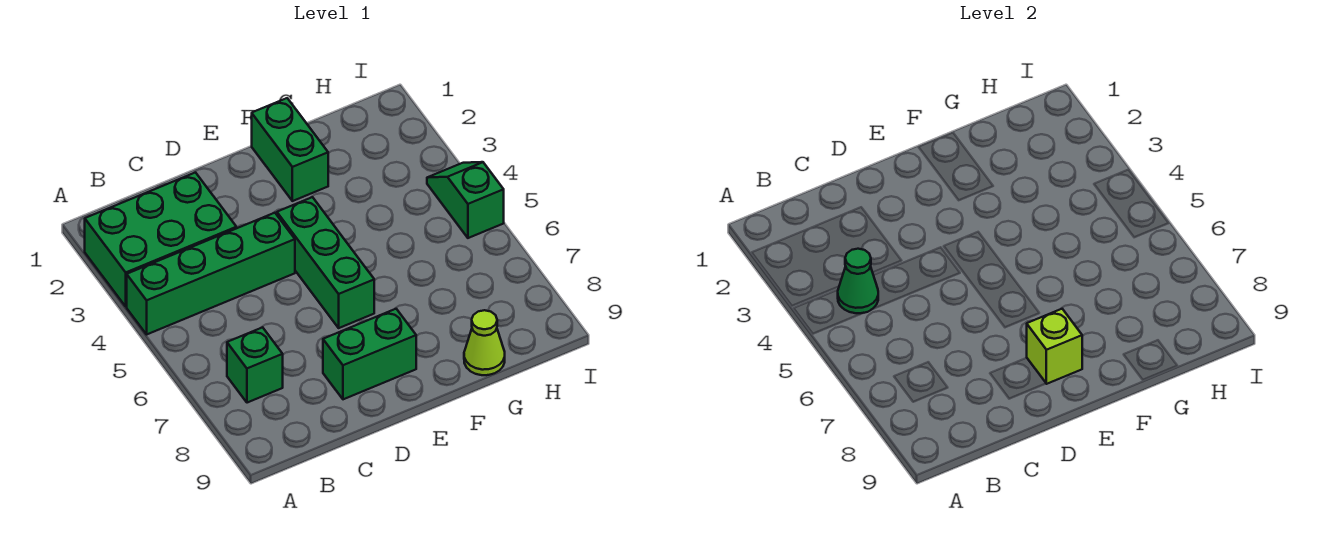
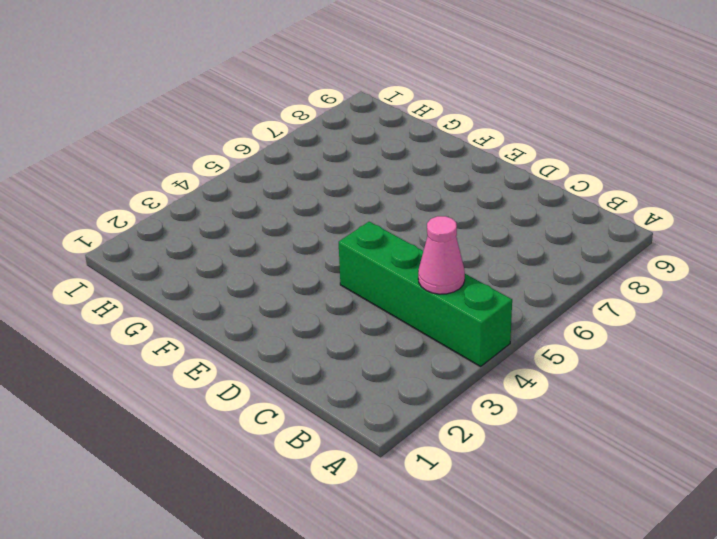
pink 1x1 cone [418,216,465,294] -> green 1x1 cone [838,249,878,313]
none -> green 2x3 brick [85,173,236,307]
none -> green 1x1 brick [227,327,283,403]

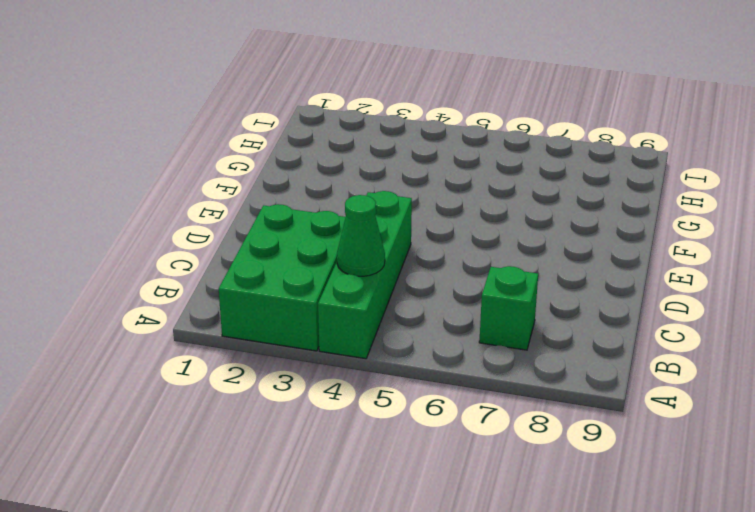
none -> green 1x2 brick [323,309,416,399]
none -> green 1x3 brick [277,197,374,328]

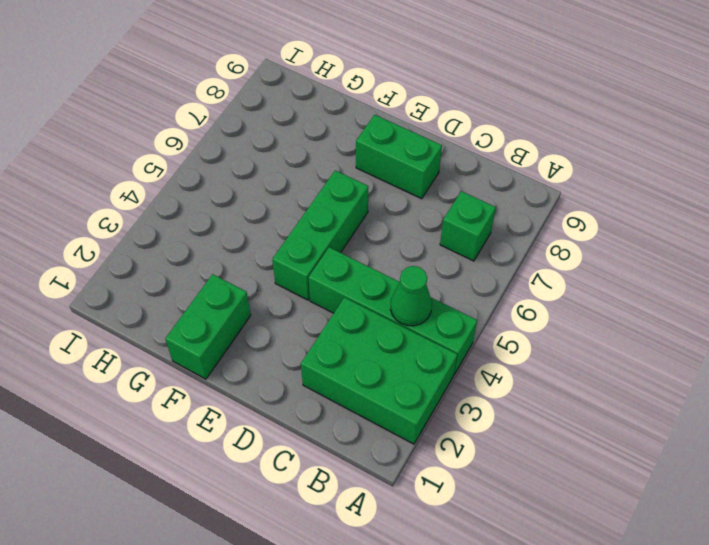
none -> lime 1x1 cone [464,310,505,375]
none -> green 1x2 slope [427,162,504,238]

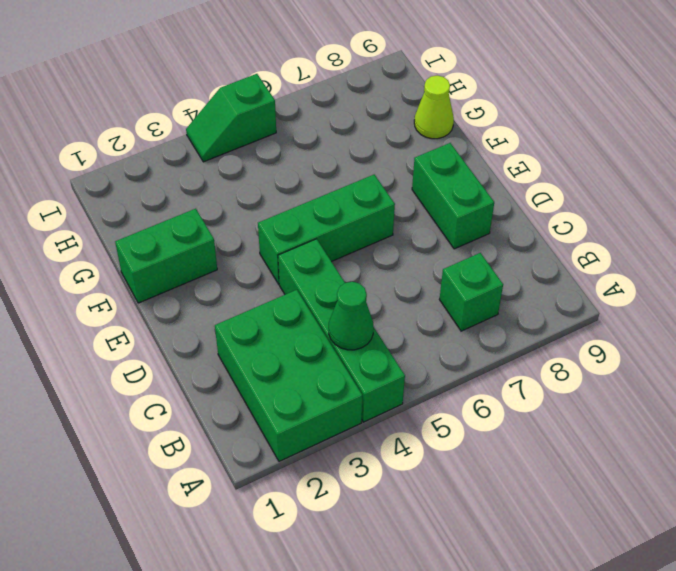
none -> lime 1x1 brick [1027,309,1082,384]

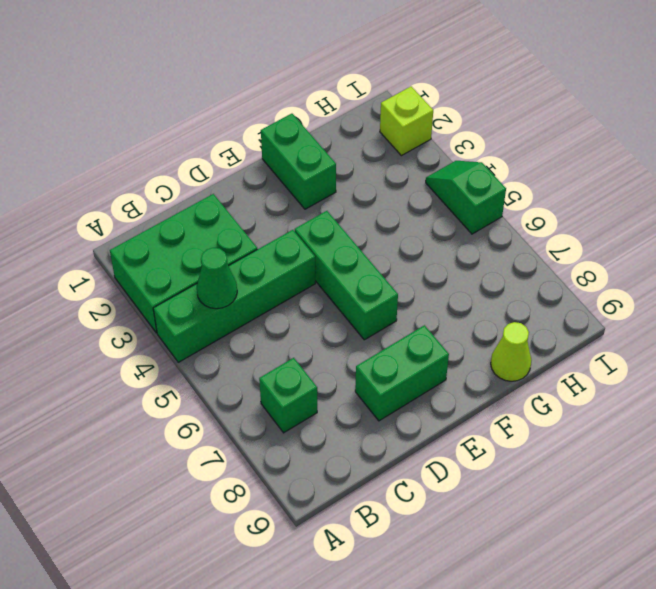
lime 1x1 brick [380,87,433,156] -> lime 1x1 brick moved to [1027,309,1082,384]

